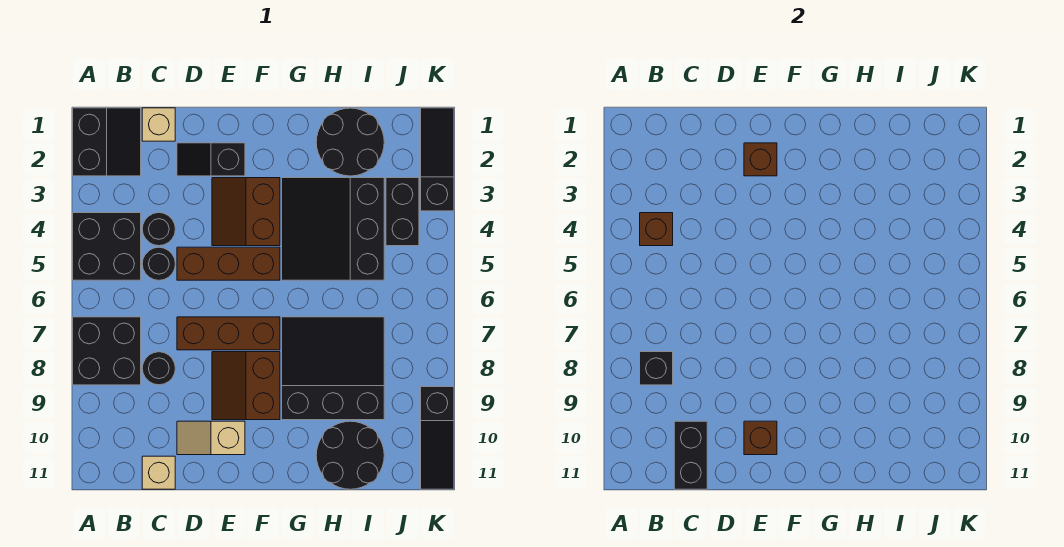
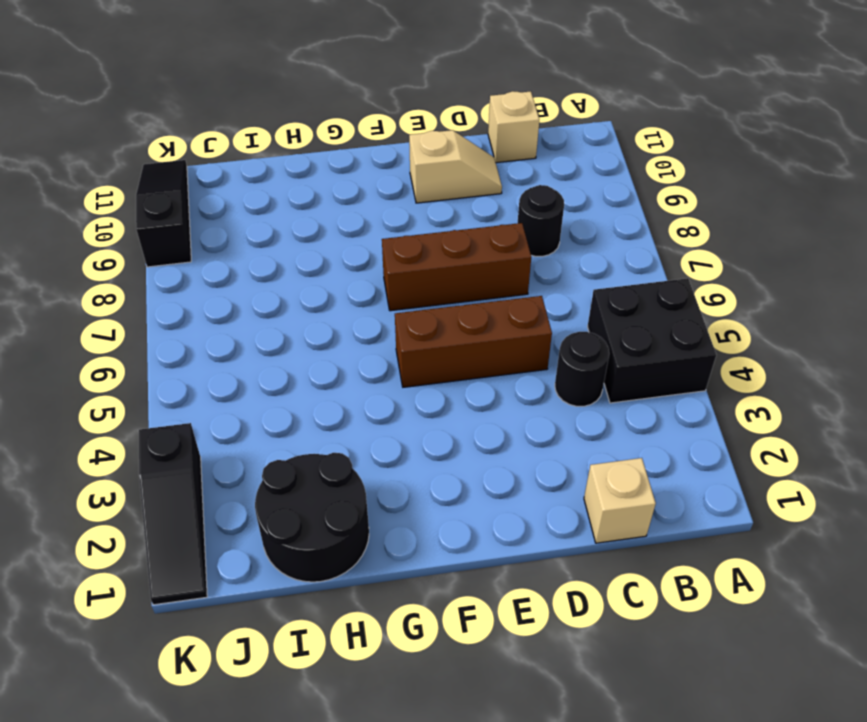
none -> black 2x2 slope [73,108,141,176]
none -> black 2x2 brick [73,317,141,385]
none -> black 1x1 round brick [142,247,175,280]

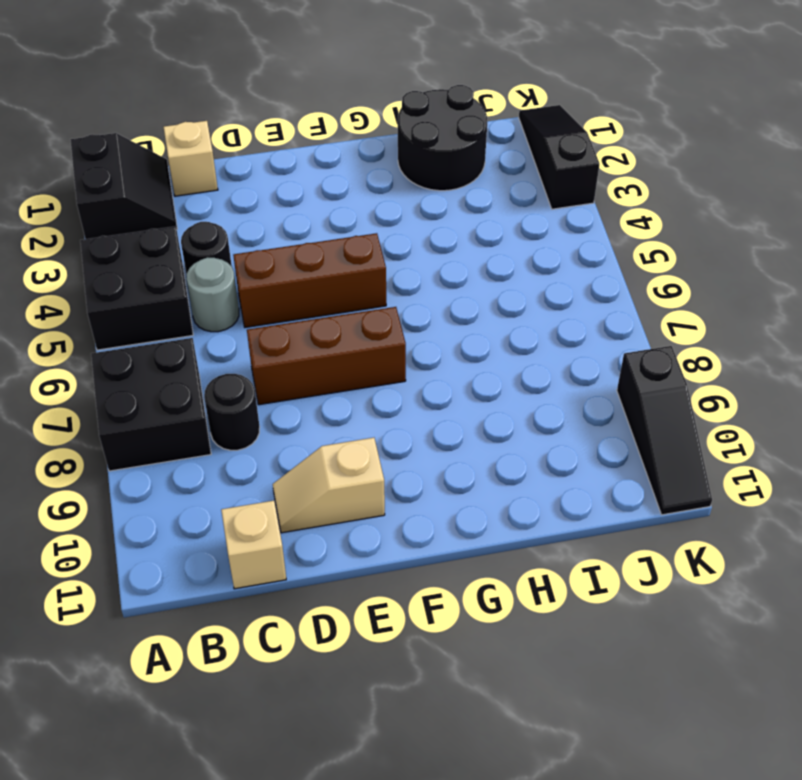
grey 1x1 round brick [186,257,239,332] -> black 1x1 round brick [142,247,175,280]
none -> black 1x2 slope [177,143,245,176]
none -> brown 2x2 slope [212,178,280,246]
none -> brown 2x2 slope [212,352,280,420]

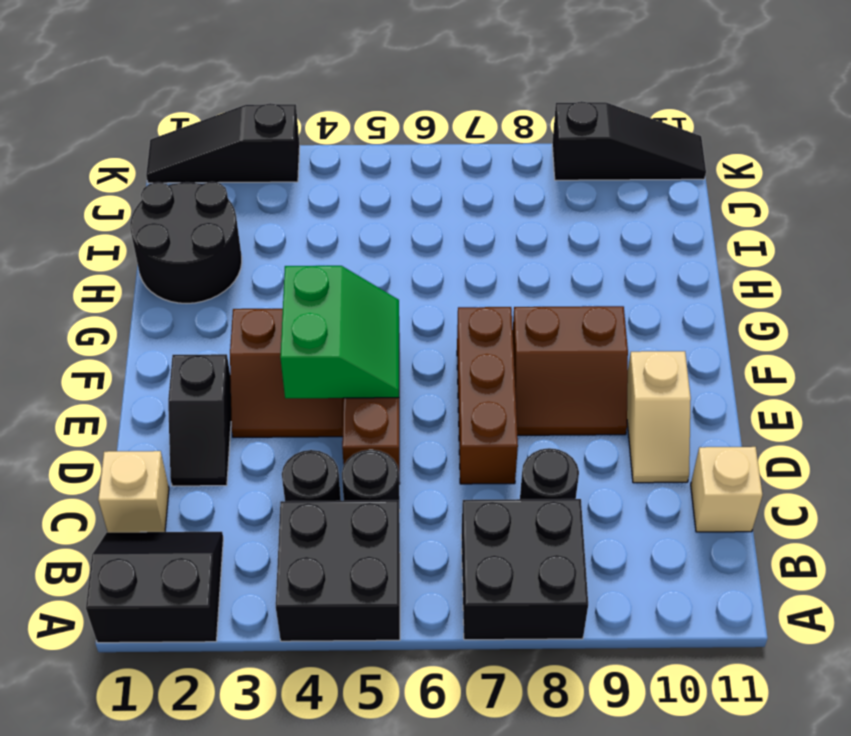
green 2x2 slope [280,266,399,398] -> none
none -> black 3x3 slope [282,178,384,280]
none -> black 3x3 slope [282,317,384,420]
none -> black 2x2 round brick [316,421,384,489]

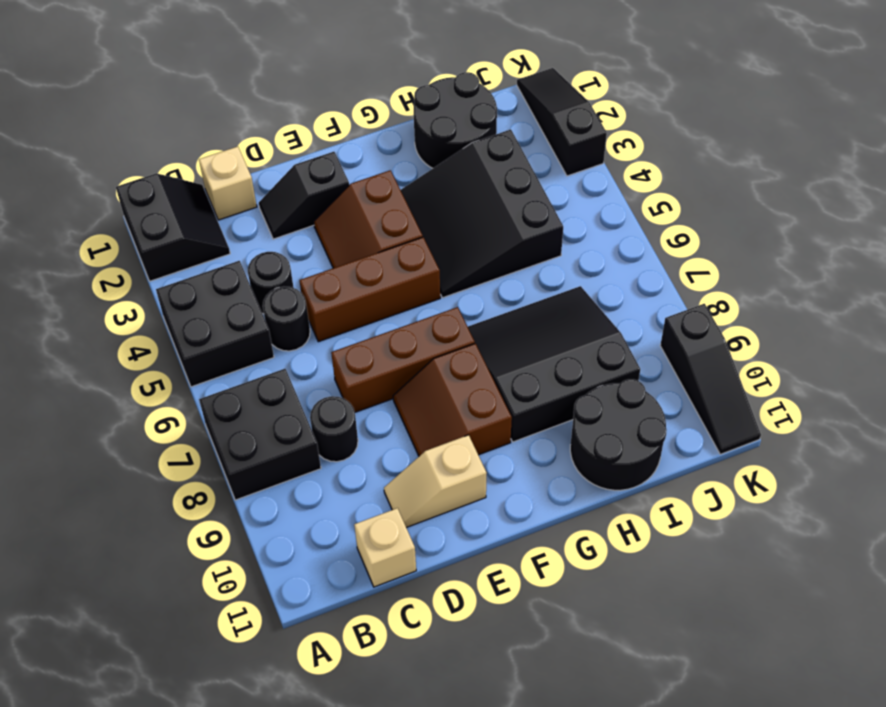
none -> black 1x2 brick [386,178,419,246]
none -> brown 1x1 brick [640,213,673,246]
none -> black 1x1 brick [640,352,673,385]

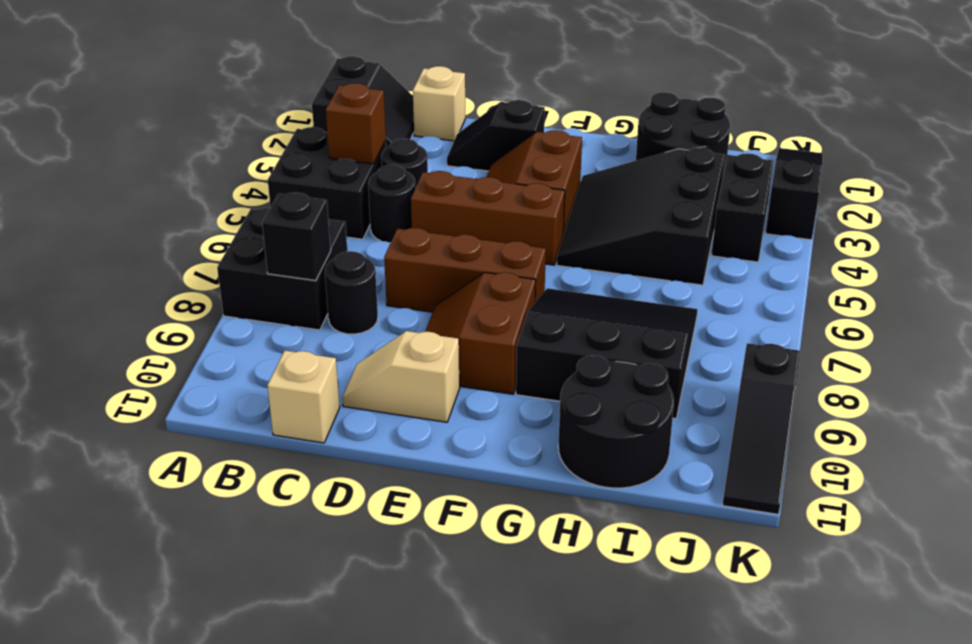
none -> black 1x2 brick [674,421,707,489]
none -> brown 1x1 brick [744,143,777,176]
none -> brown 1x1 brick [744,421,777,455]

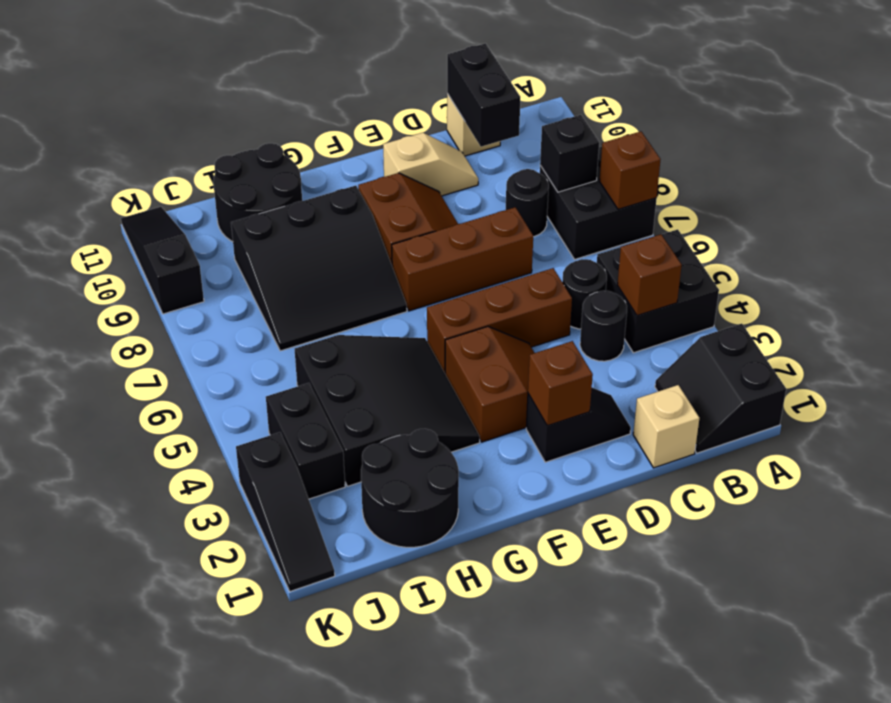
brown 1x1 brick [599,131,661,209] -> brown 1x1 brick moved to [744,421,777,455]

